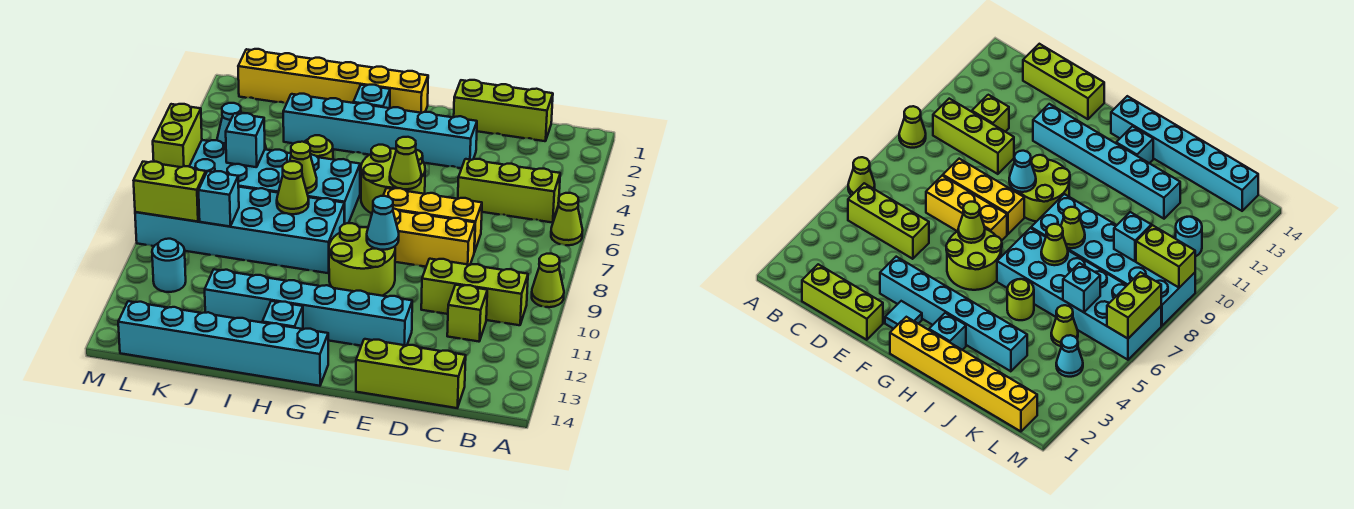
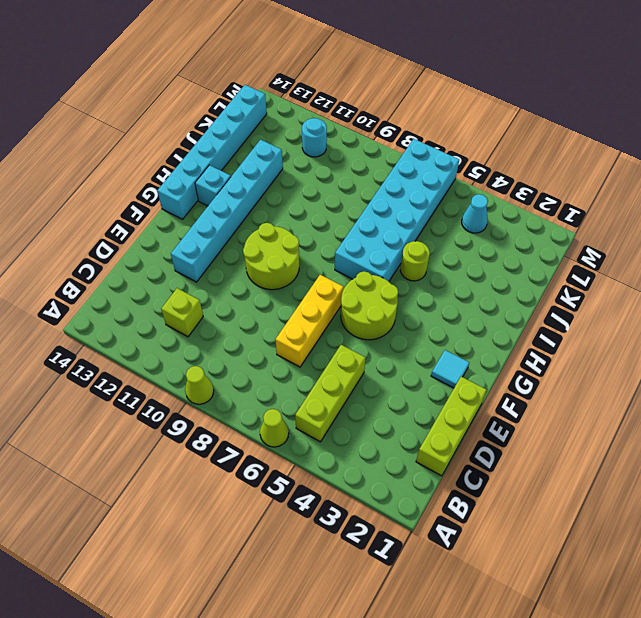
none -> lime 1x3 brick [421,259,528,325]
none -> lime 1x3 brick [356,339,466,408]
none -> yellow 1x3 brick [393,208,475,267]
none -> cyan 1x6 brick [283,94,477,168]

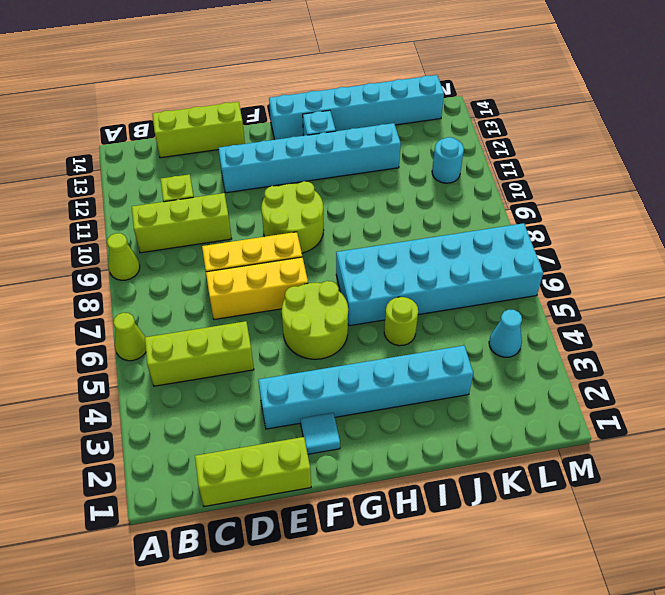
none -> yellow 1x6 brick [238,49,428,113]
none -> cyan 1x1 brick [353,85,390,108]
none -> cyan 2x6 brick [135,187,344,273]
none -> lime 1x1 cone [1051,305,1078,346]

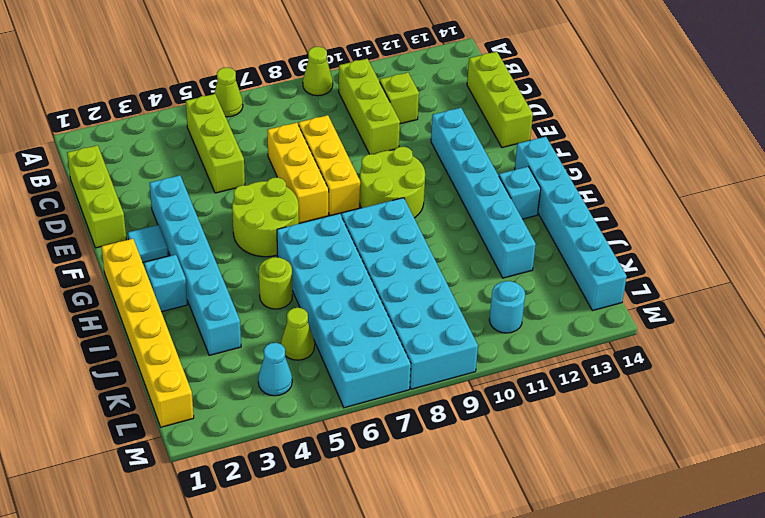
none -> lime 1x1 cone [390,137,421,189]
none -> cyan 1x1 cone [367,196,399,250]
none -> lime 1x1 cone [290,142,317,194]
none -> lime 1x1 cone [277,161,309,214]

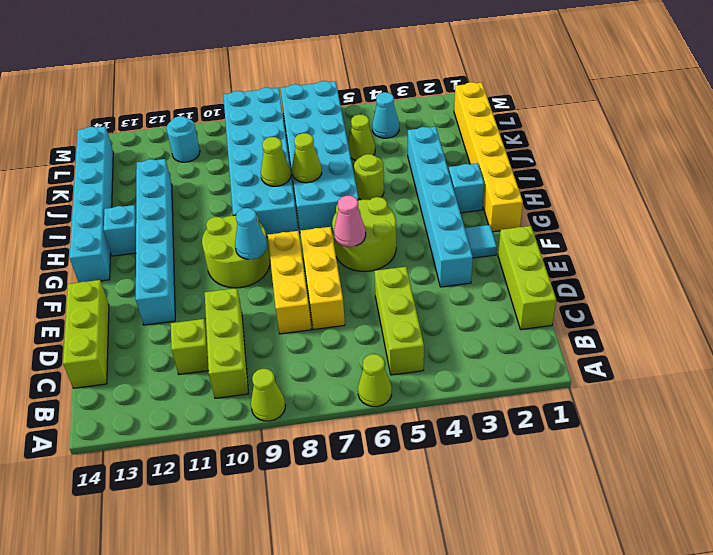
pink 1x1 cone [334,196,366,247] -> lime 1x1 cone [390,137,421,189]
none -> cyan 1x1 brick [226,113,265,167]
none -> cyan 1x1 brick [199,171,239,227]
none -> lime 1x2 brick [134,162,206,222]
none -> lime 1x2 brick [153,104,202,167]

